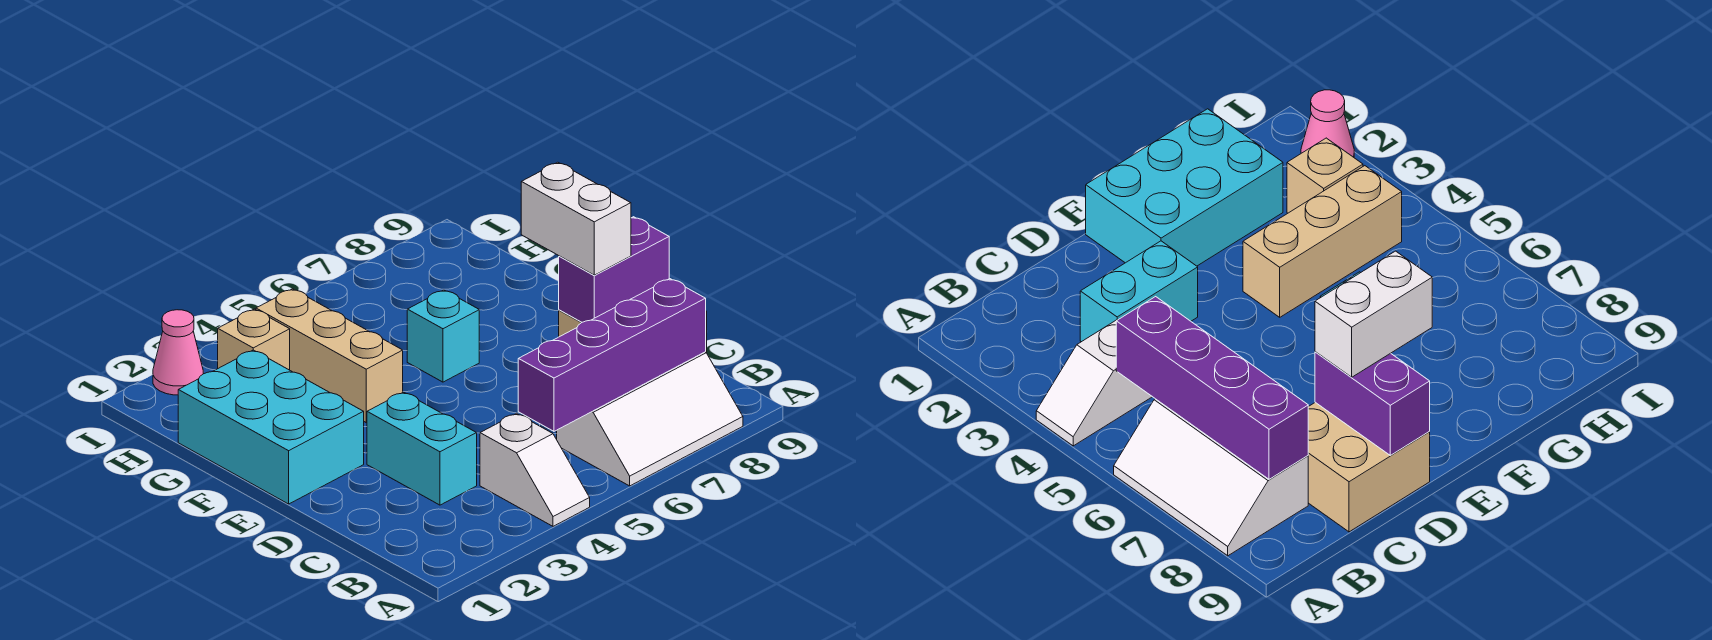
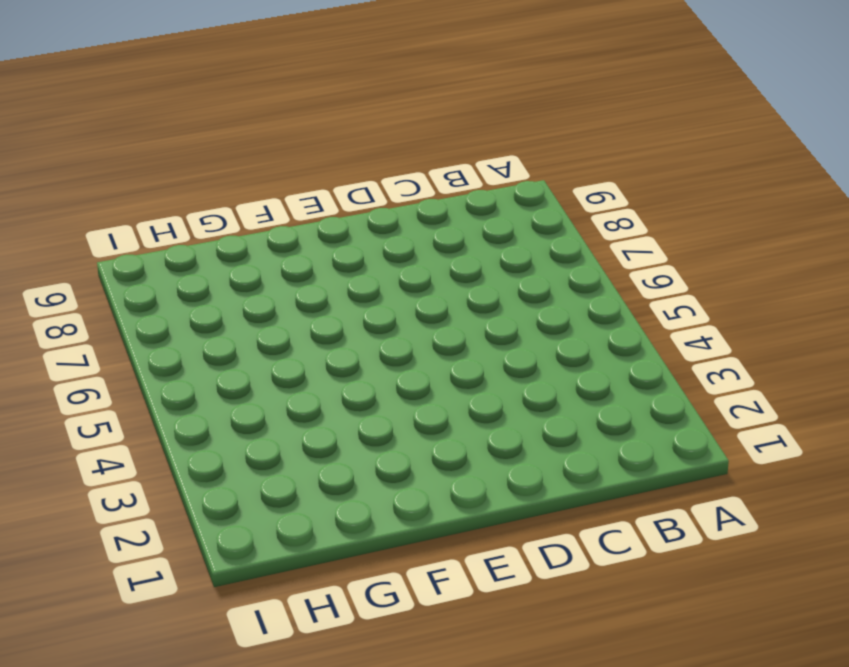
none -> white 1x2 slope [480,413,590,526]
none -> white 2x3 slope [557,352,743,486]
none -> cyan 1x2 brick [367,392,477,505]

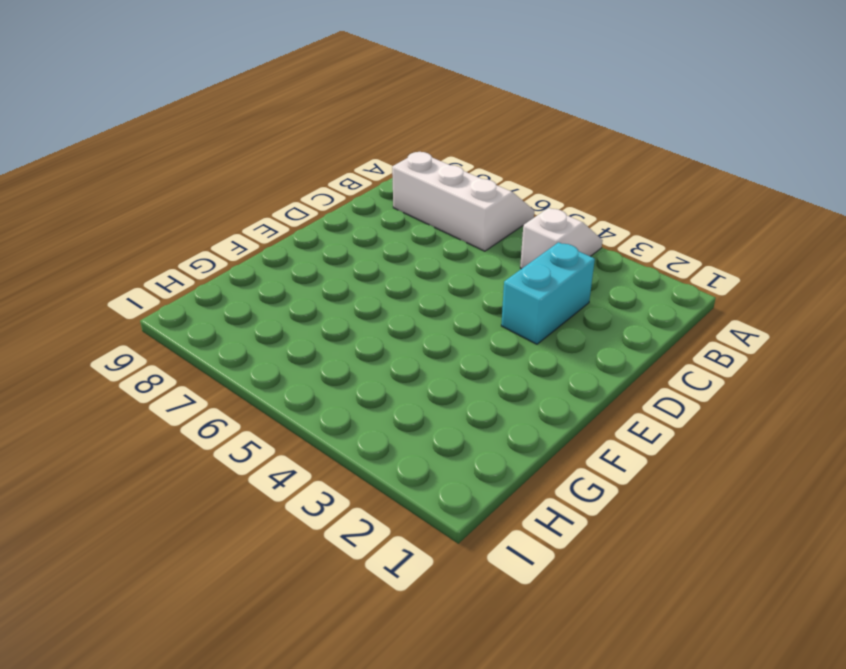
none -> tan 2x2 brick [1308,402,1430,532]
none -> cyan 2x3 brick [178,350,364,504]
none -> tan 1x3 brick [256,289,403,423]

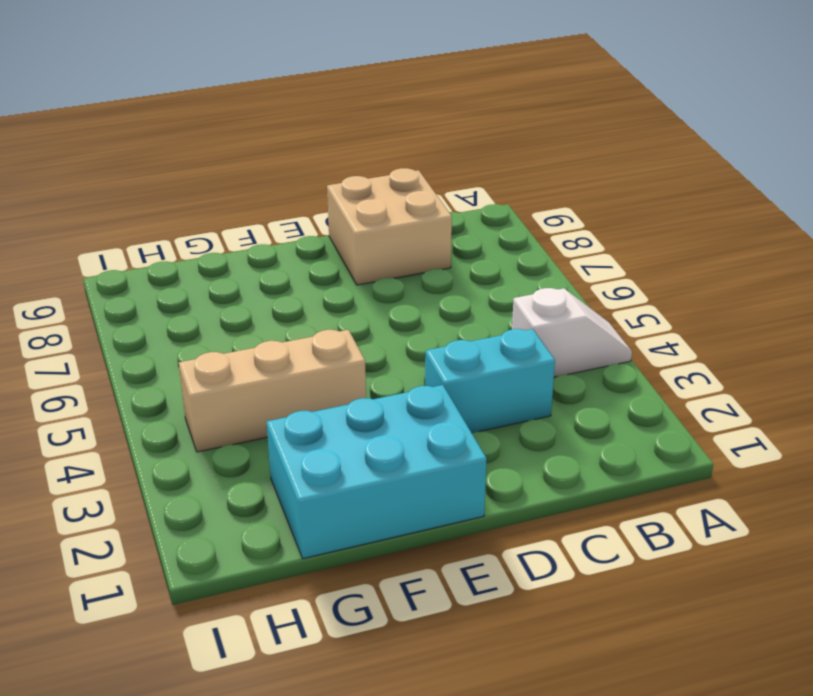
none -> white 2x3 slope [557,352,743,486]
none -> cyan 1x1 brick [407,290,479,382]
none -> tan 1x1 brick [218,309,290,370]

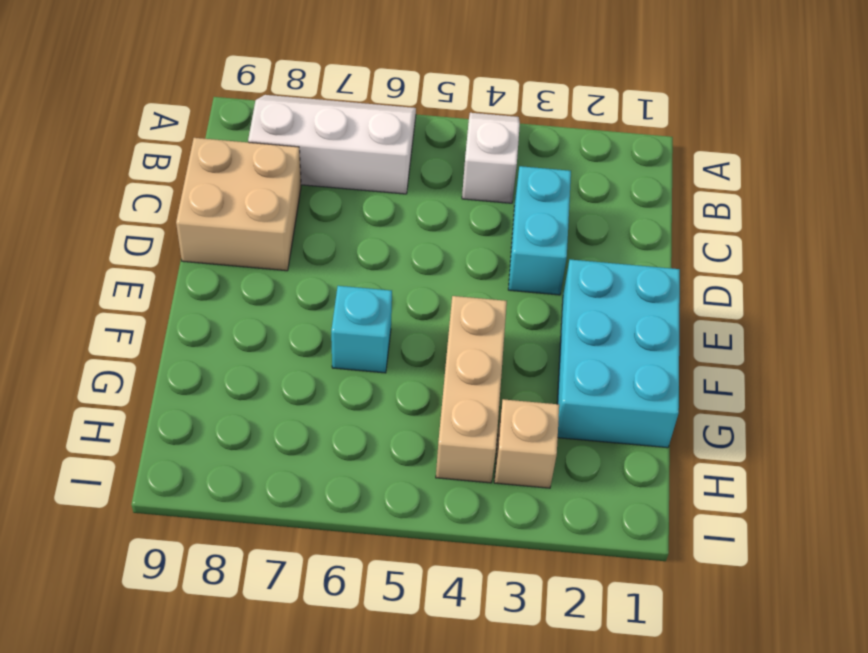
none -> pink 1x1 cone [153,310,203,395]
none -> purple 1x4 brick [518,279,706,431]
none -> purple 1x2 brick [559,217,669,322]

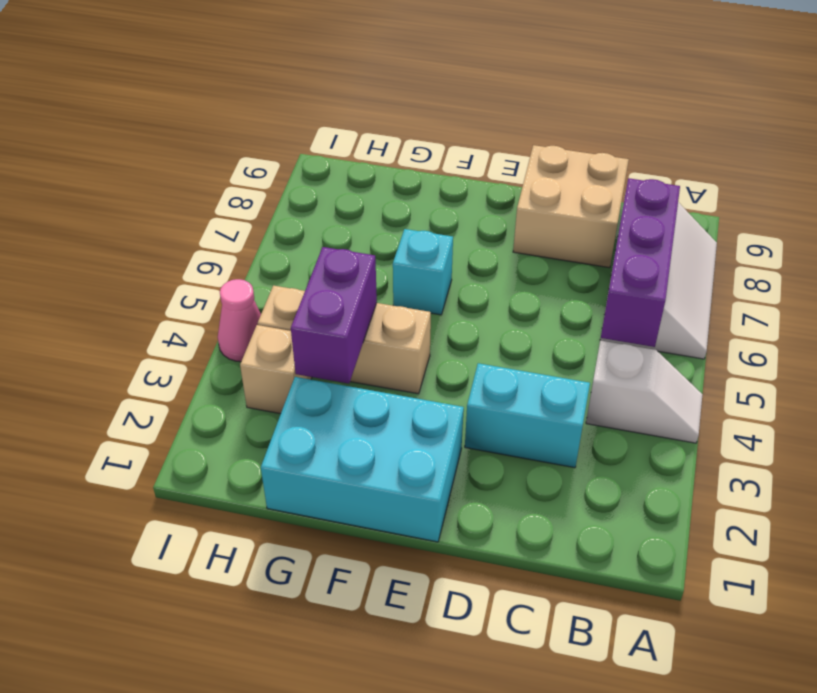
purple 1x3 brick [601,178,680,347] -> purple 1x4 brick [518,279,706,431]
purple 1x2 brick [291,247,377,384] -> purple 1x2 brick moved to [559,217,669,322]
pink 1x1 cone [218,279,261,362] -> pink 1x1 cone moved to [153,310,203,395]
none -> white 1x2 brick [521,162,631,275]

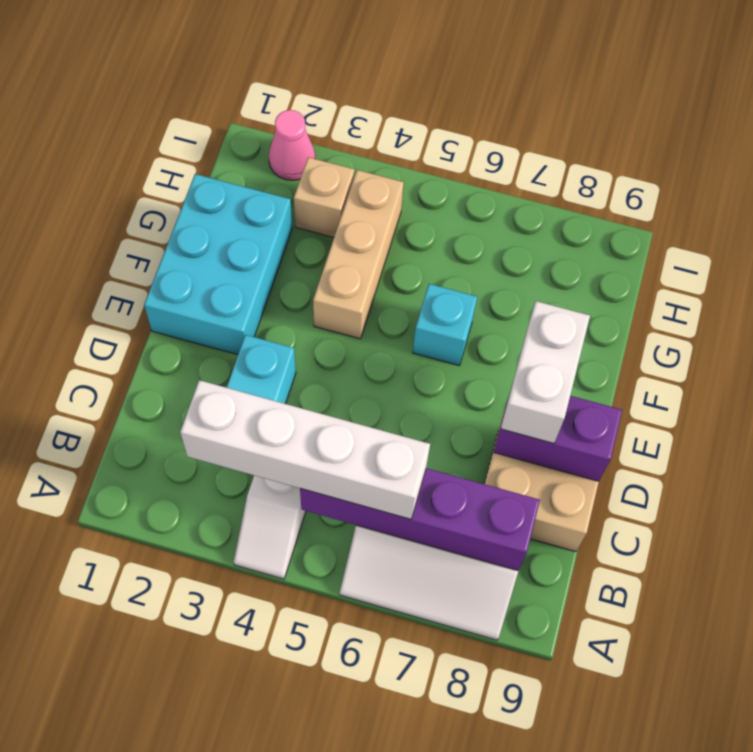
white 1x4 brick [180,380,430,519] -> none

